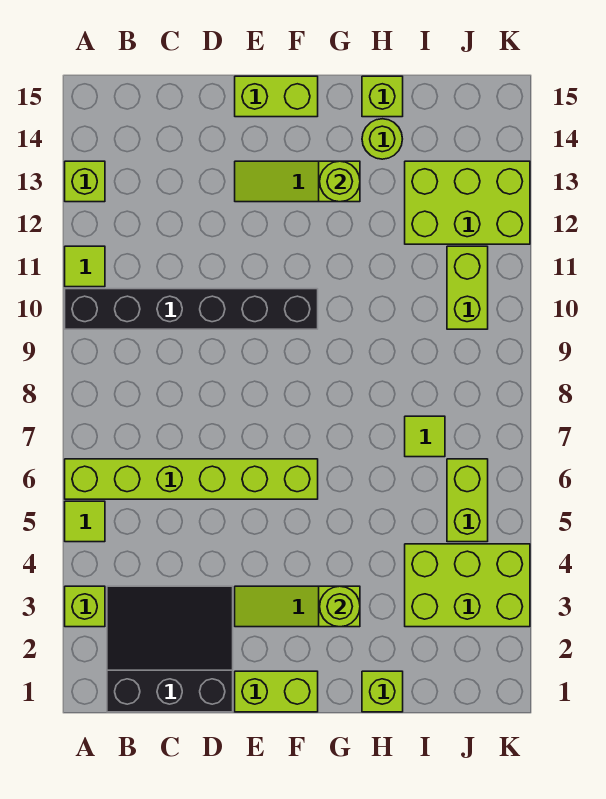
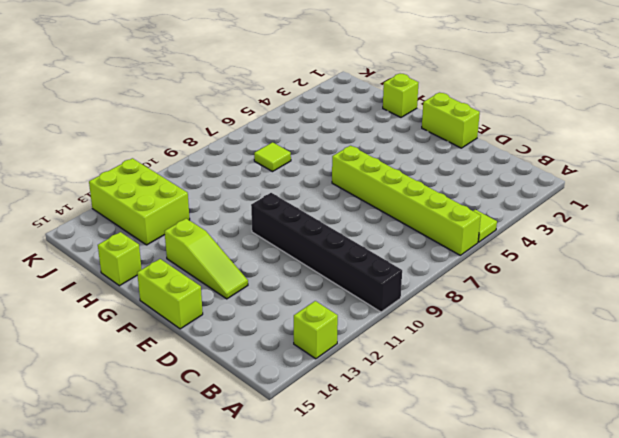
none -> lime 1x1 brick [65,586,105,627]
none -> lime 1x1 tile [65,246,105,287]
none -> black 3x3 slope [107,586,233,712]

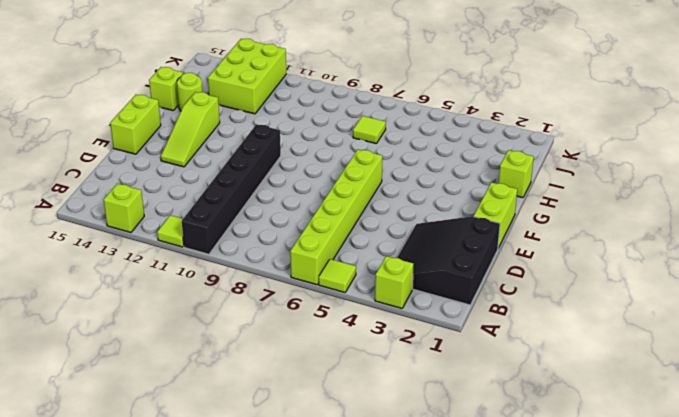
none -> lime 1x3 slope [235,586,360,627]
none -> lime 2x3 brick [405,544,530,627]
none -> lime 1x2 brick [447,459,488,542]

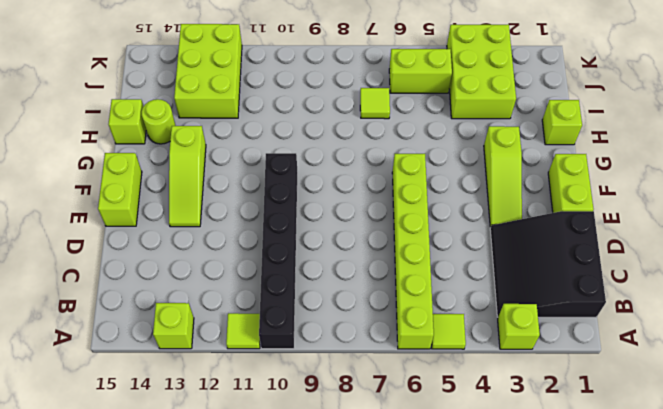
none -> lime 1x2 brick [447,246,488,329]
none -> lime 1x1 round brick [320,586,360,627]
none -> lime 1x1 round brick [320,161,360,202]

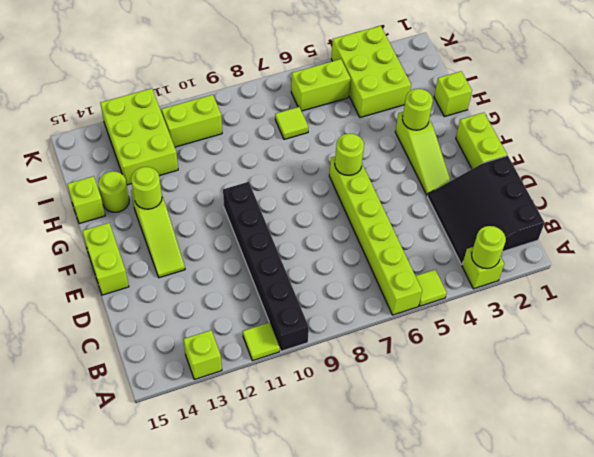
lime 1x1 round brick [472,226,506,269] -> none
lime 1x1 round brick [335,133,364,175] -> none

